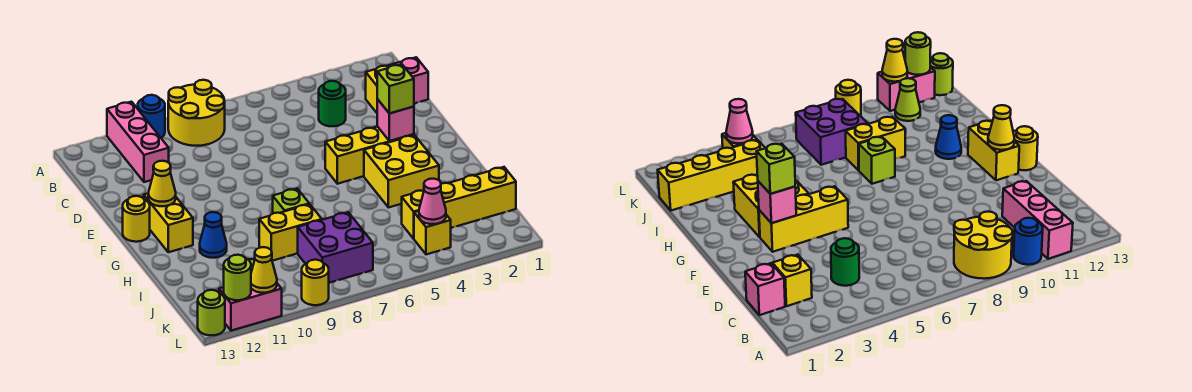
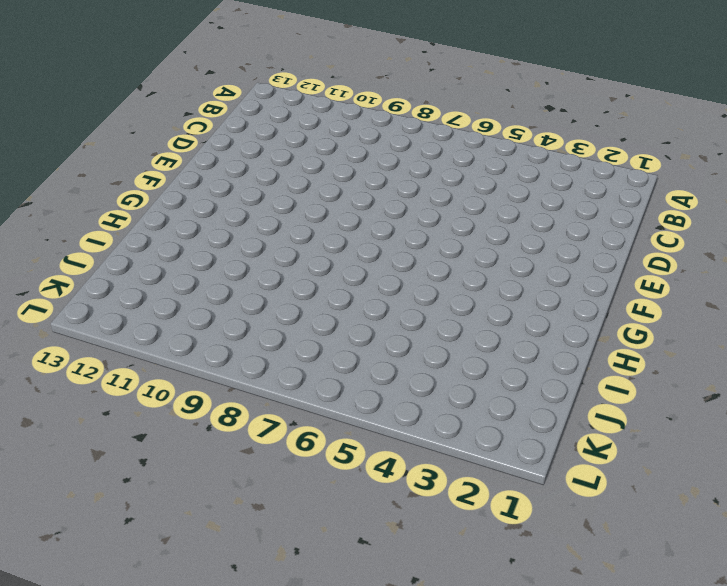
none -> yellow 2x2 round brick [168,80,225,146]
none -> blue 1x1 round brick [138,95,165,138]
none -> pink 1x3 brick [107,102,169,182]

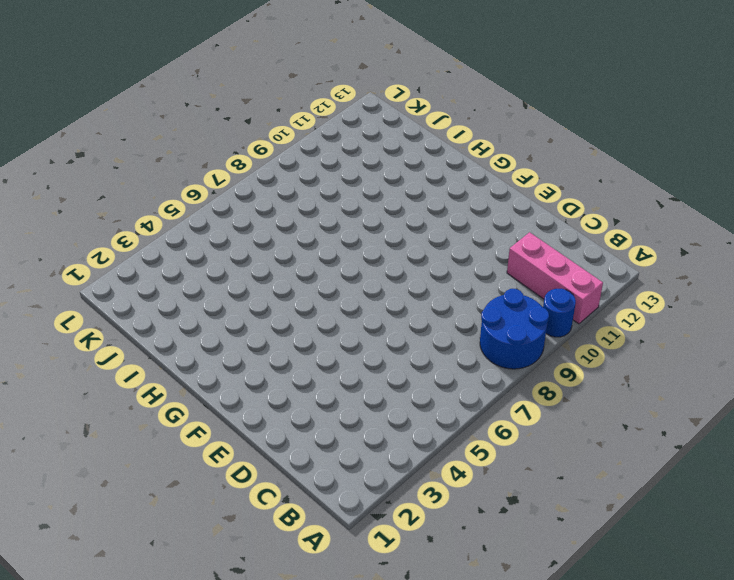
blue 2x2 round brick [480,289,549,369] -> yellow 2x2 round brick [168,80,225,146]
none -> pink 1x1 brick [392,57,428,103]
none -> yellow 1x1 brick [366,65,391,113]
none -> green 1x1 round brick [319,81,346,126]

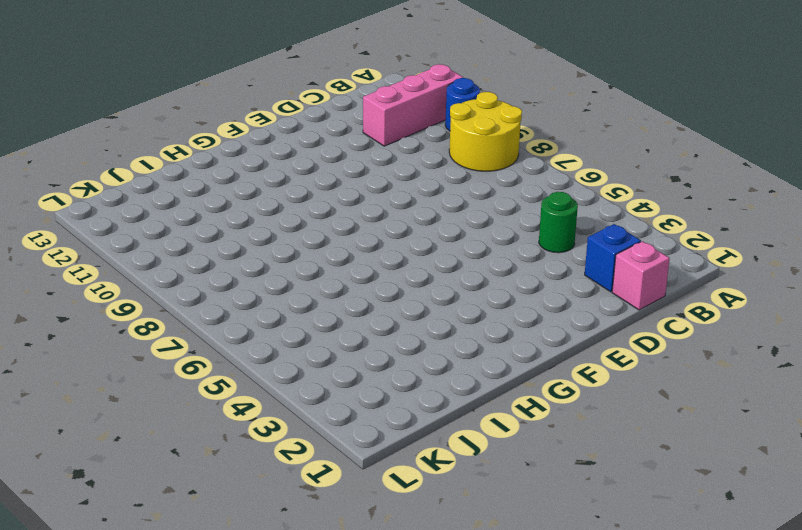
blue 1x1 brick [585,224,641,292] -> yellow 1x1 brick [366,65,391,113]
none -> yellow 1x3 brick [325,126,414,184]
none -> yellow 1x2 brick [144,193,193,252]
none -> yellow 1x1 round brick [123,196,150,242]

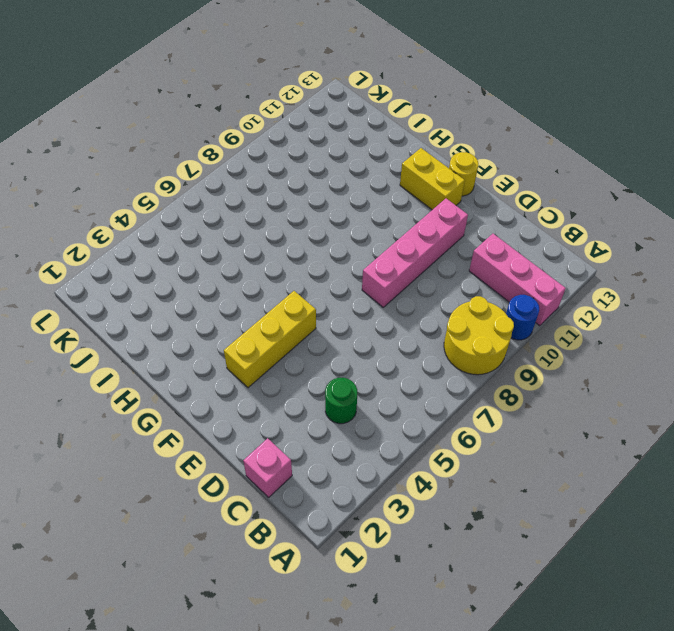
pink 1x4 brick [362,198,468,307] -> none
none -> yellow 1x1 brick [366,65,391,113]
none -> yellow 2x2 brick [364,135,439,208]
none -> lime 1x1 brick [273,189,309,213]

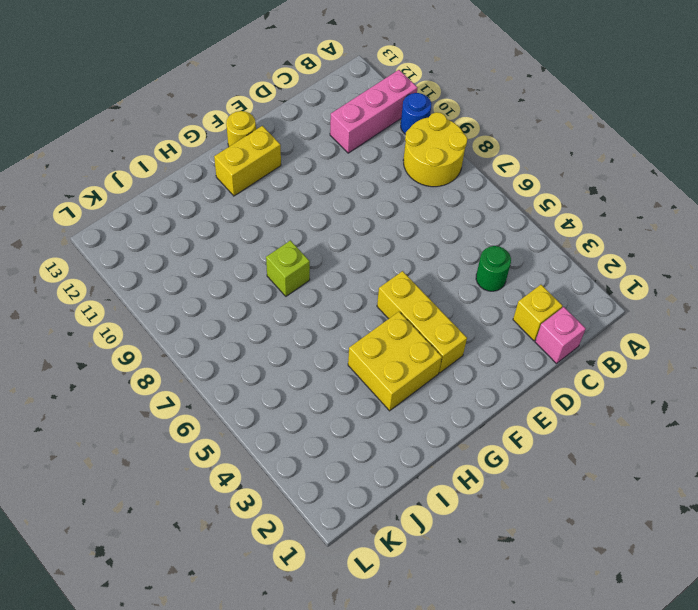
none -> blue 1x1 cone [200,212,227,258]
none -> yellow 1x2 brick [259,204,322,261]
none -> yellow 1x4 brick [402,167,516,239]

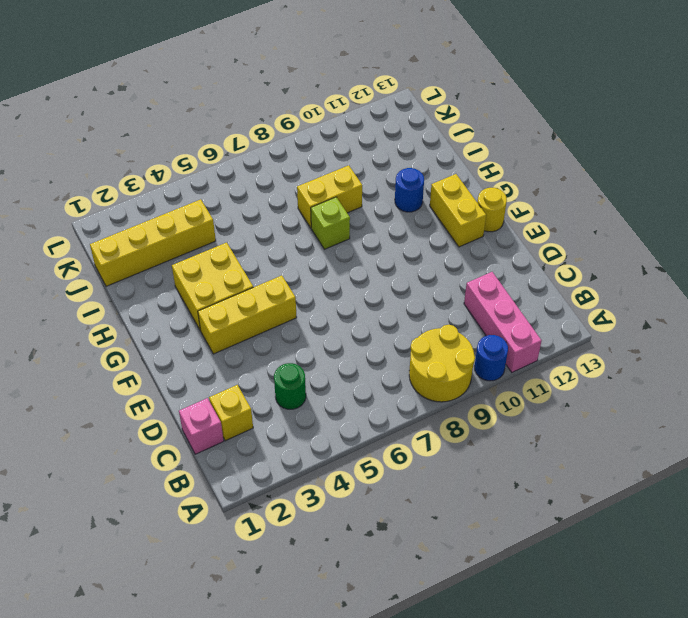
blue 1x1 round brick [395,168,424,212] -> blue 1x1 cone [200,212,227,258]
none -> purple 2x2 brick [298,212,373,283]
none -> yellow 1x1 brick [414,211,451,254]
none -> lime 1x1 cone [895,78,920,121]

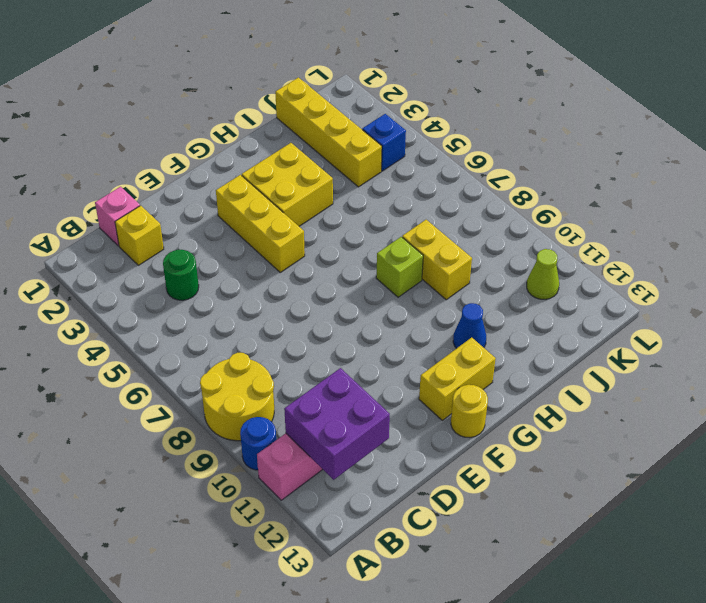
purple 2x2 brick [284,368,390,480] -> purple 2x2 brick moved to [298,212,373,283]
blue 1x1 brick [362,114,406,171] -> yellow 1x1 brick [414,211,451,254]
none -> yellow 1x1 round brick [302,260,329,305]
none -> pink 1x2 brick [219,284,282,331]
none -> lime 1x1 round brick [198,290,225,335]

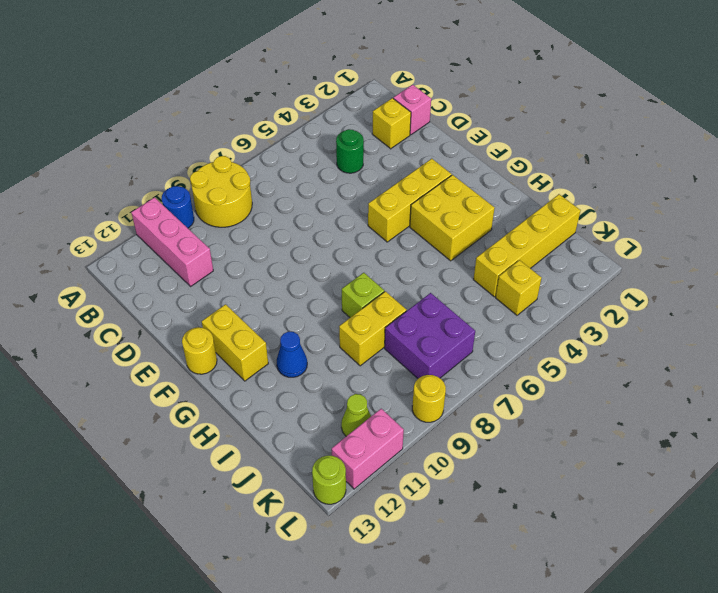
none -> pink 1x1 brick [377,99,414,141]
none -> yellow 1x1 cone [148,161,176,206]
none -> pink 1x1 cone [419,179,446,224]

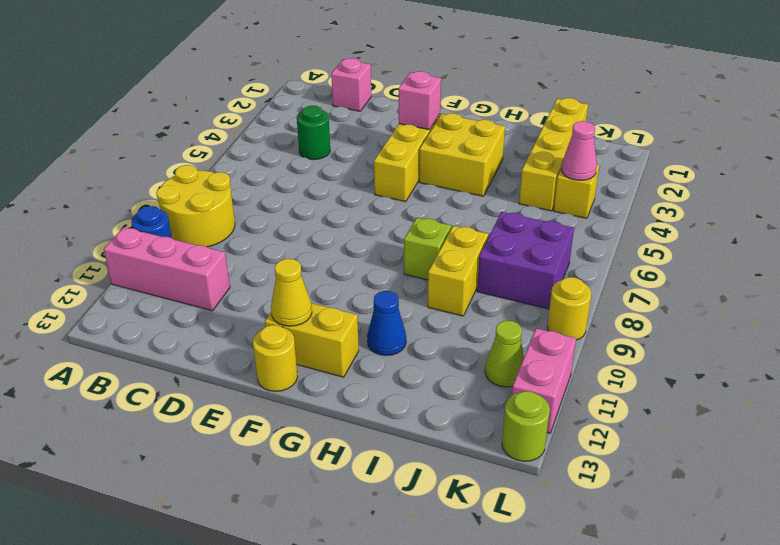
none -> yellow 1x1 brick [366,65,391,113]
none -> yellow 1x1 cone [251,247,277,293]
none -> lime 1x1 round brick [224,255,251,300]

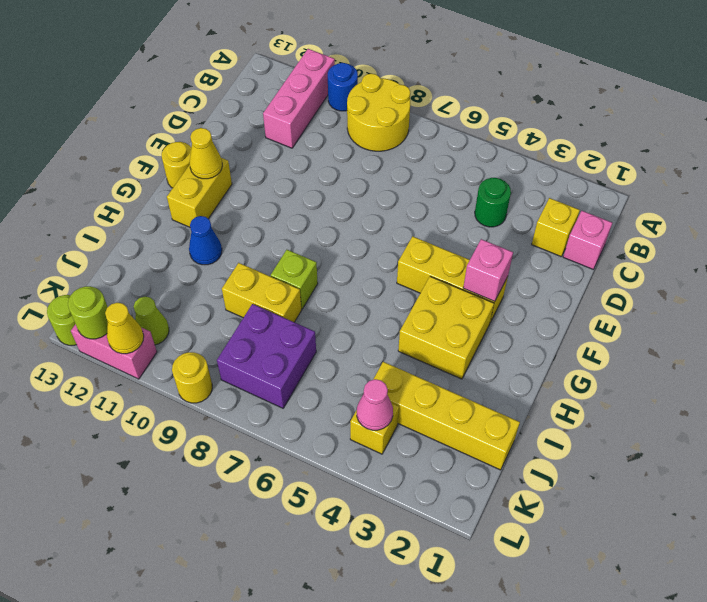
none -> lime 1x1 brick [377,64,414,113]

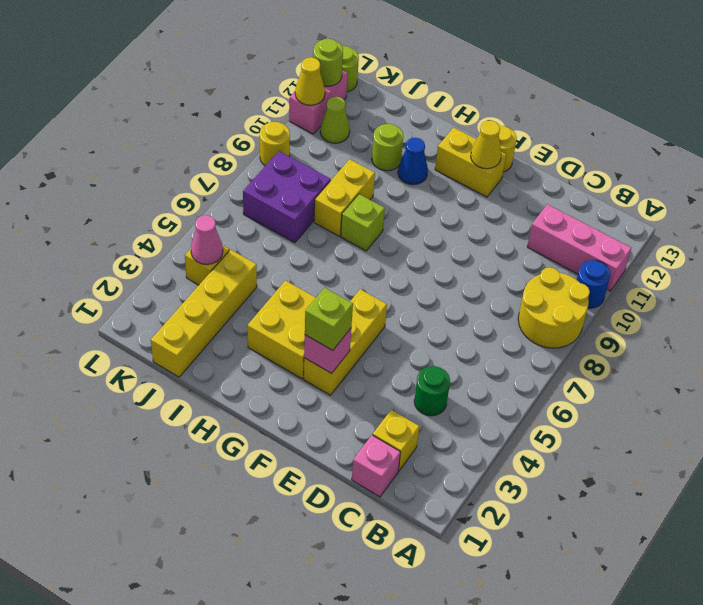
lime 1x1 round brick [372,124,403,171] -> none

